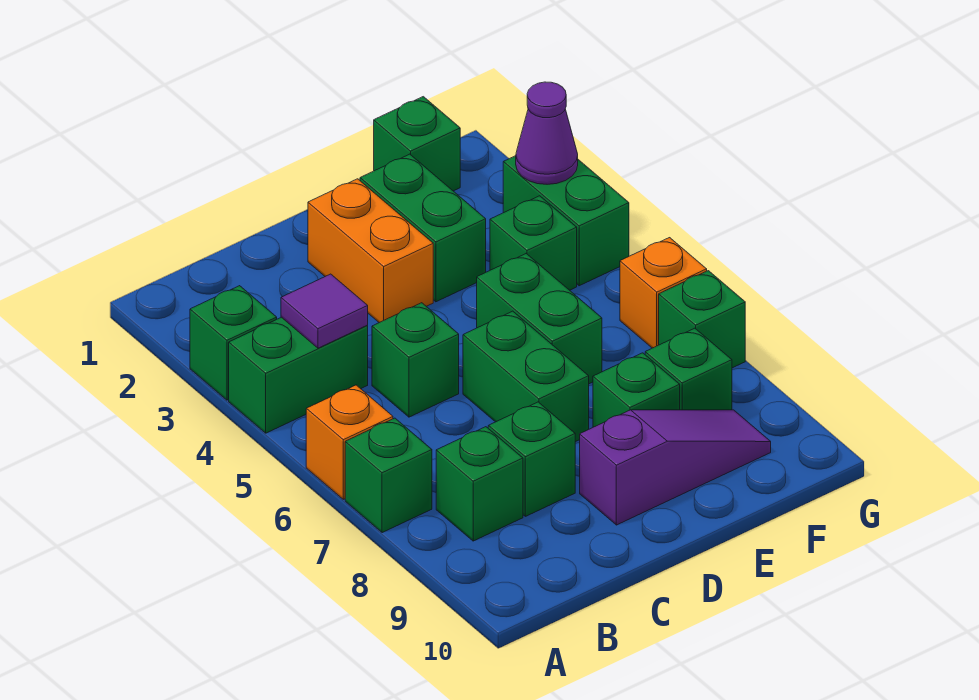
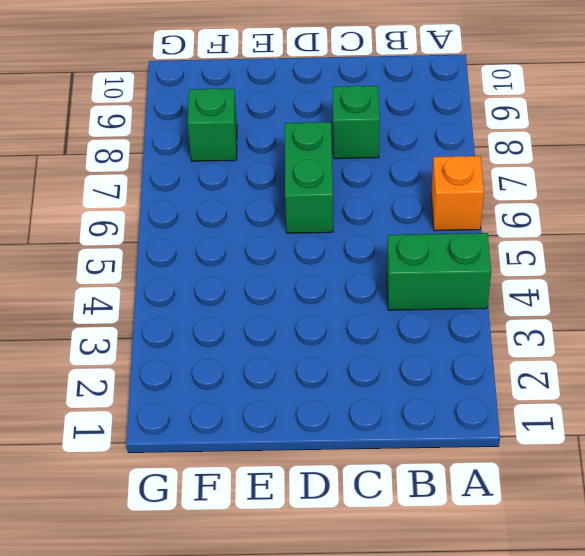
none -> green 1x1 brick [190,286,277,400]
none -> green 1x1 brick [345,418,432,533]
none -> green 1x1 brick [436,427,523,541]

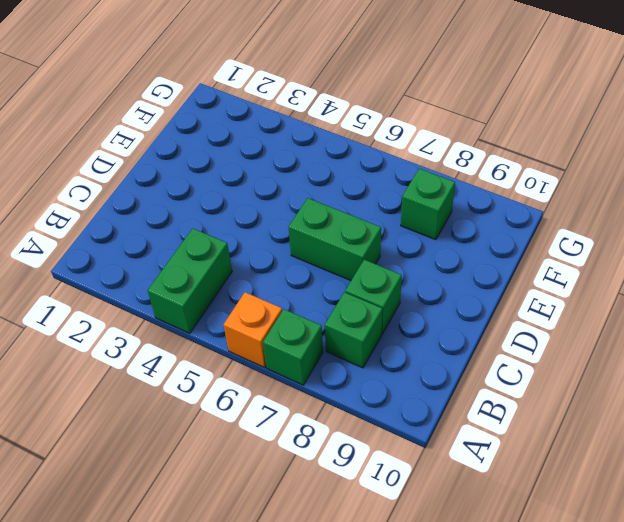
none -> green 1x1 brick [190,286,277,400]
none -> green 1x1 brick [372,303,459,417]
none -> orange 1x2 brick [308,179,433,323]

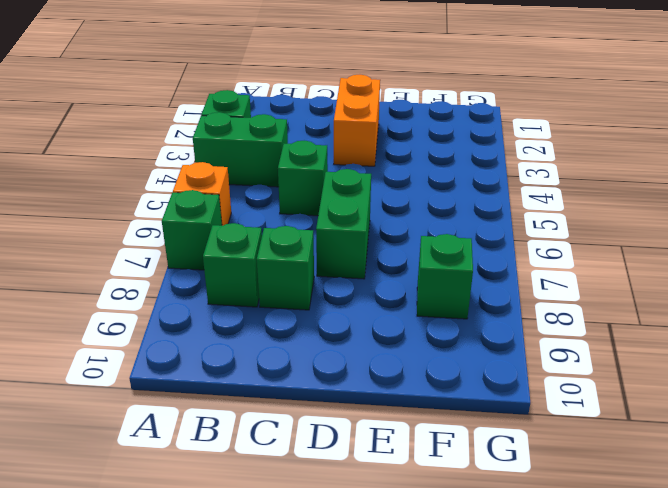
none -> purple 1x3 slope [580,410,771,525]
none -> green 1x2 brick [360,154,486,302]
none -> green 1x2 brick [477,254,602,384]

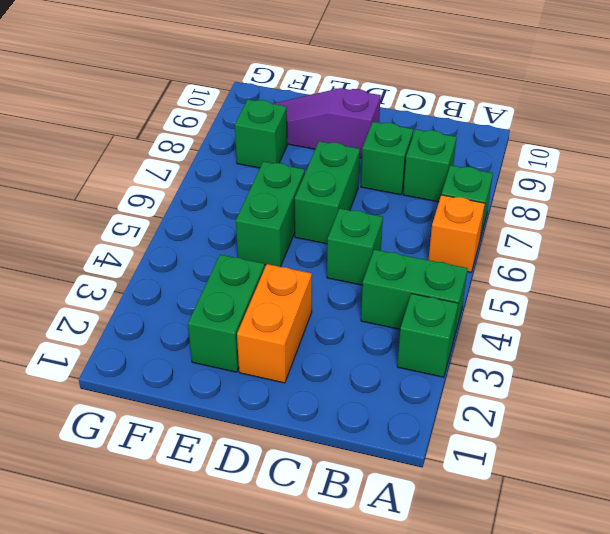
none -> green 1x1 brick [593,353,680,427]
none -> green 1x1 brick [374,97,460,191]
none -> green 1x1 brick [490,196,577,290]

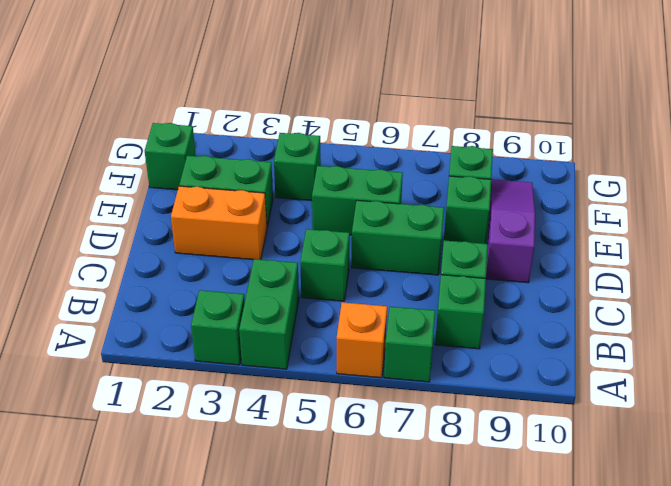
none -> green 1x2 brick [503,156,629,286]
none -> orange 1x1 brick [620,238,707,348]
none -> green 1x1 brick [659,271,745,368]

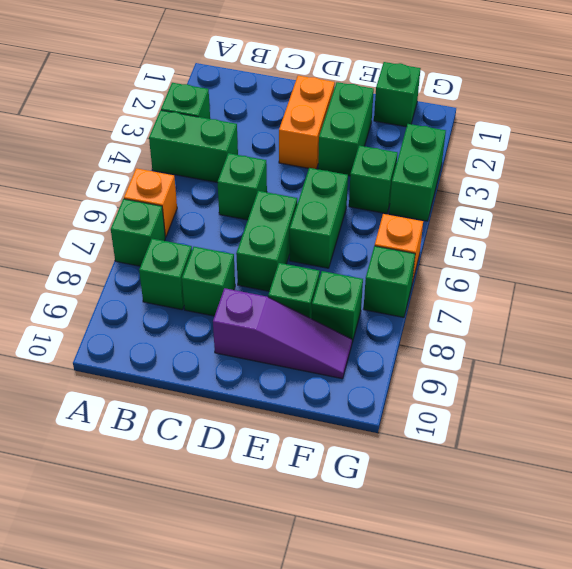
none -> purple 1x1 tile [281,274,368,348]
none -> purple 1x1 cone [516,82,578,184]

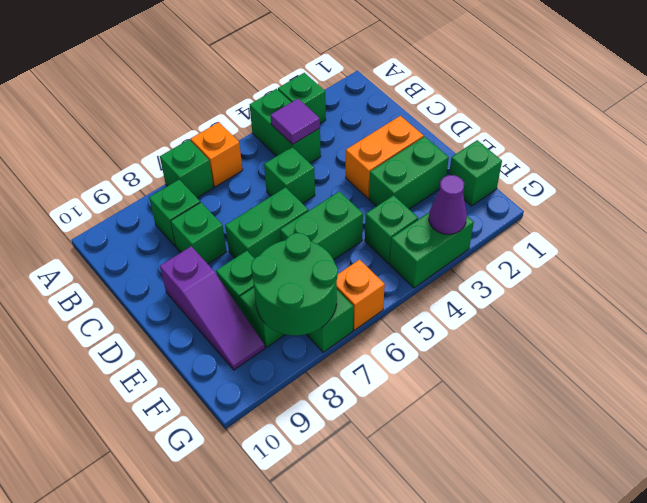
green 2x2 round brick [251,233,338,336] -> none

